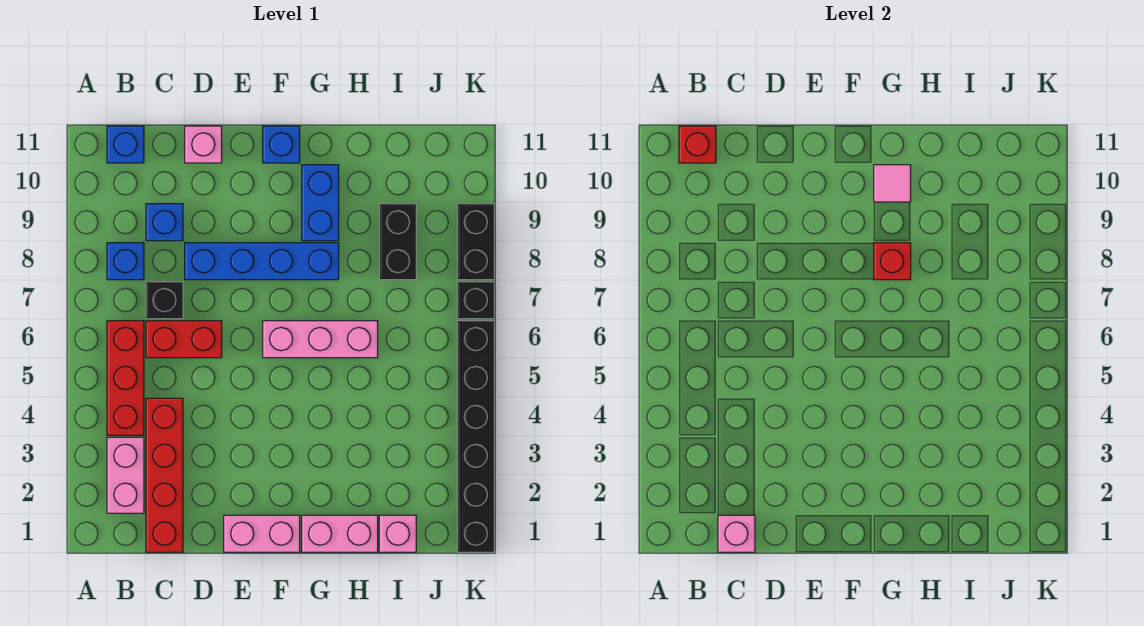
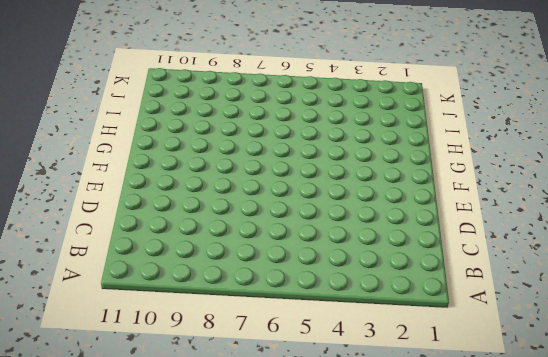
none -> pink 1x2 brick [107,437,144,513]
none -> red 1x3 brick [107,321,144,435]
none -> blue 1x1 brick [107,243,144,280]

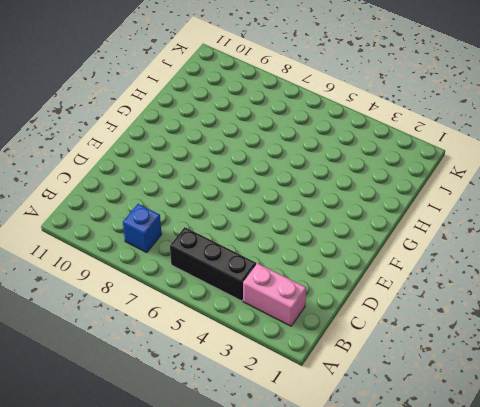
black 1x3 brick [170,227,256,301] -> red 1x3 brick [107,321,144,435]
none -> blue 1x1 brick [107,126,144,163]
none -> red 1x4 brick [146,398,183,552]
none -> red 1x2 brick [146,321,222,358]

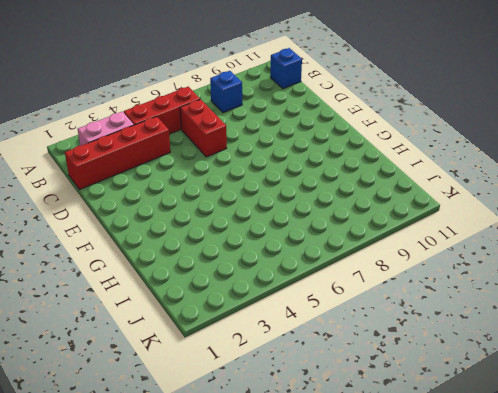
none -> black 1x1 brick [146,282,183,319]
none -> blue 1x1 brick [146,204,183,241]
none -> blue 1x4 brick [185,243,339,280]

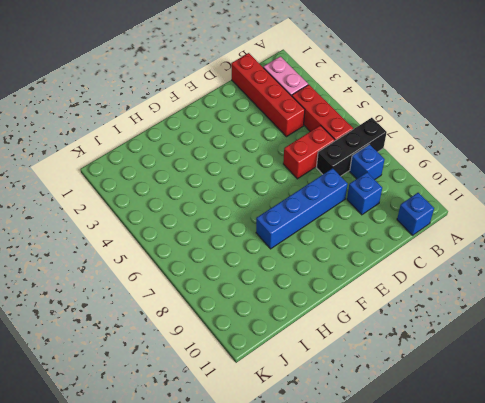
black 1x3 brick [316,118,387,176] -> black 1x1 brick [146,282,183,319]
none -> pink 1x1 brick [185,126,222,163]
none -> pink 1x2 brick [224,515,300,552]
none -> pink 1x3 brick [263,321,378,358]

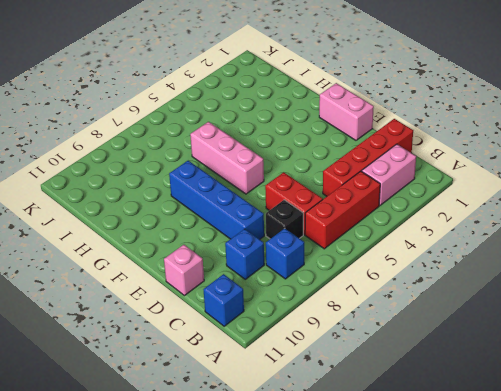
none -> blue 1x1 brick [263,126,300,163]
none -> pink 1x2 brick [302,515,378,552]
none -> blue 1x2 brick [302,165,339,241]

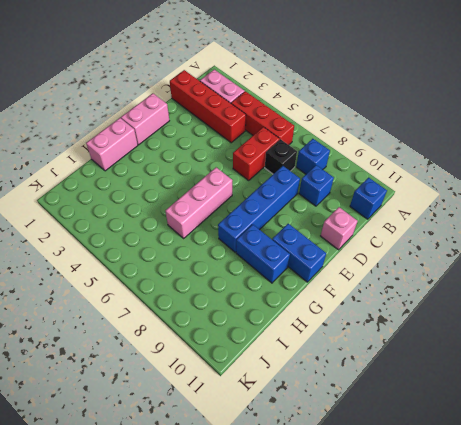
blue 1x2 brick [272,224,326,282] -> blue 1x1 brick [263,126,300,163]
none -> pink 1x1 brick [379,515,416,552]
none -> black 1x2 brick [379,204,416,280]
none -> black 1x6 brick [457,321,494,552]

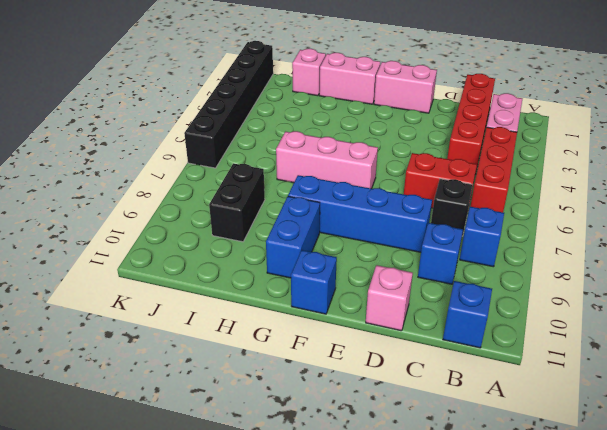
none -> black 1x1 brick [457,282,494,319]
none -> black 1x2 brick [457,204,494,280]
none -> red 1x1 brick [679,126,716,163]

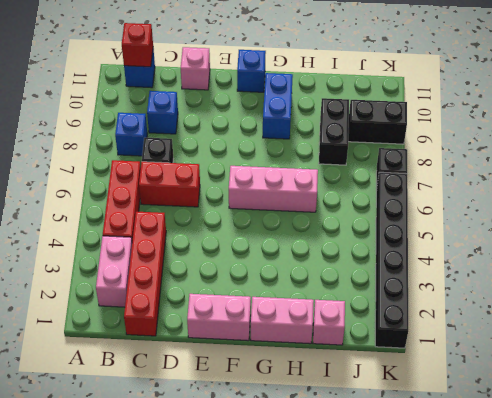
black 1x2 brick [348,100,407,144] -> black 1x2 brick turned to [457,204,494,280]
none -> blue 1x4 brick [185,243,339,280]
none -> pink 1x1 brick [718,515,755,552]
none -> red 1x1 brick [874,243,911,280]

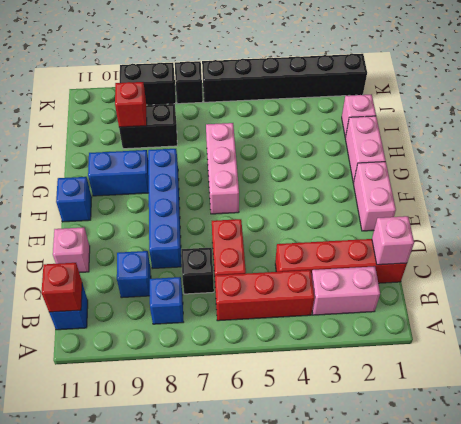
red 1x1 brick [115,82,147,127] -> red 1x1 brick moved to [874,243,911,280]
none -> pink 1x1 tile [874,165,911,202]

